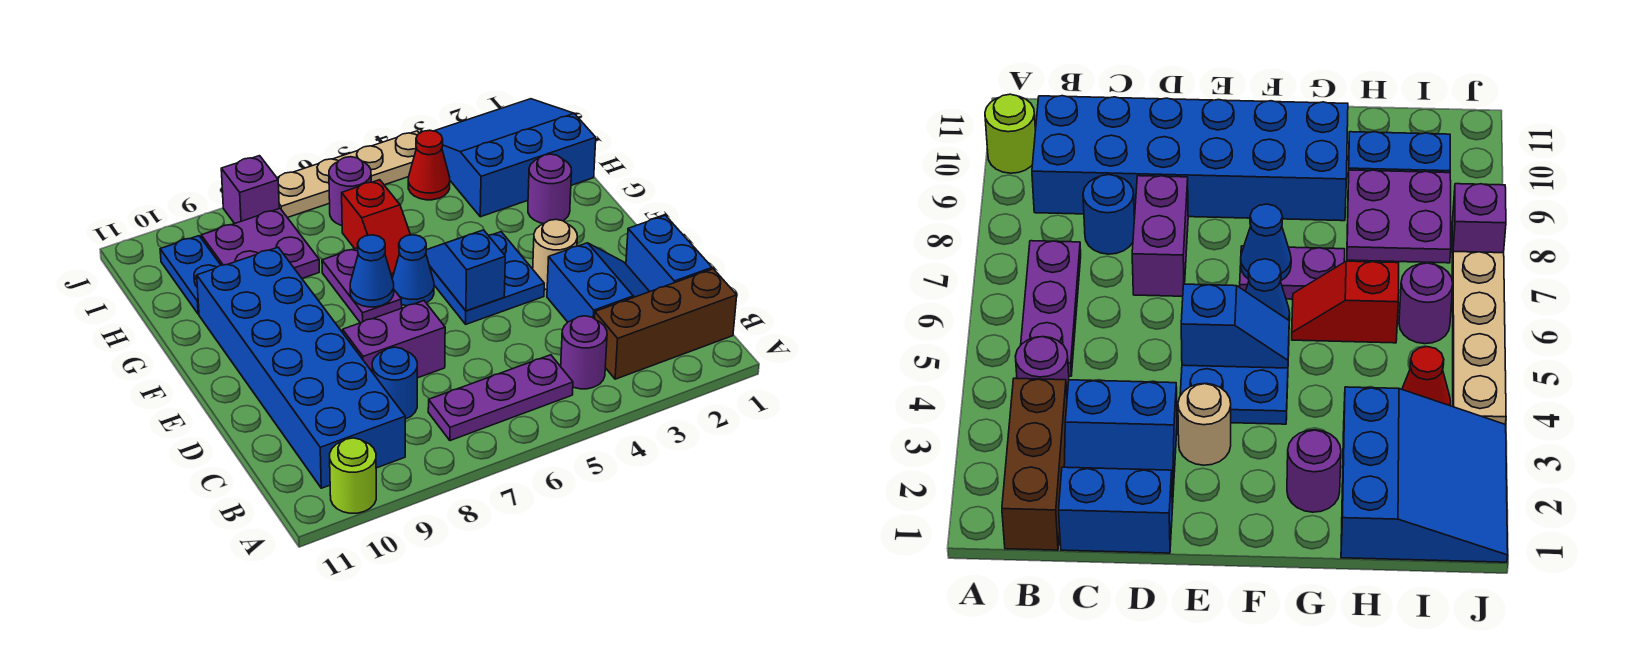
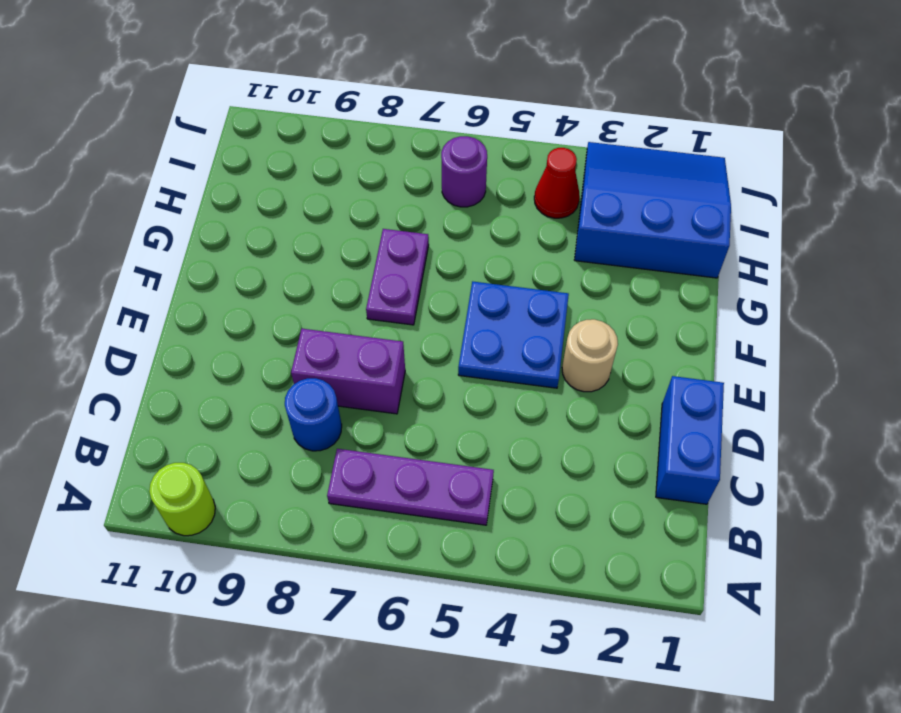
none -> brown 1x3 brick [595,269,737,379]
none -> purple 1x1 round brick [561,316,607,389]
none -> blue 2x6 brick [197,247,405,488]

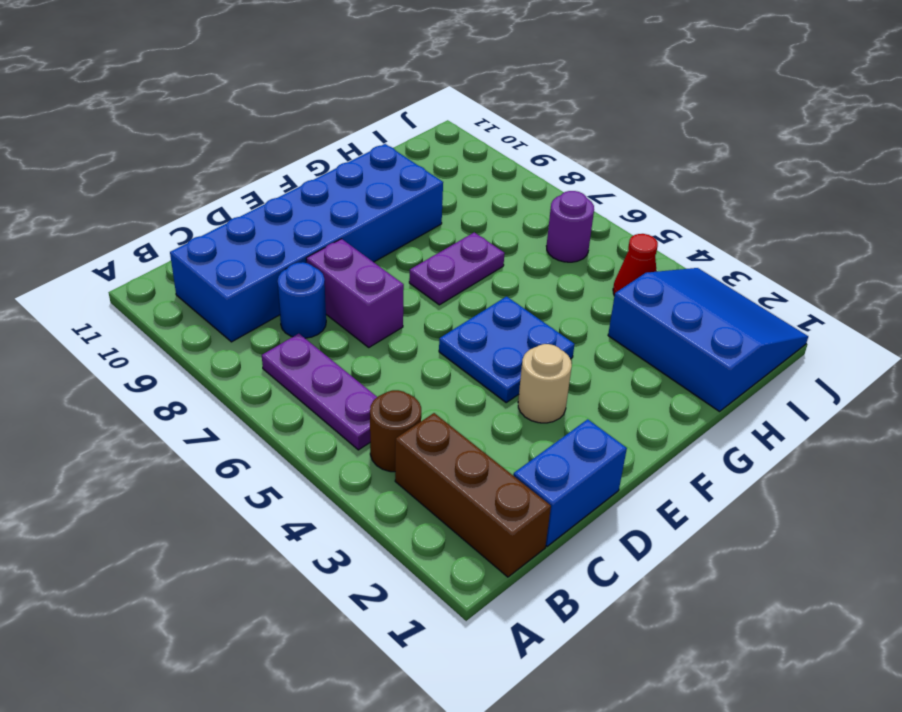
brown 1x1 round brick [370,390,421,472] -> purple 1x1 round brick [561,316,607,389]
none -> lime 1x1 round brick [330,438,376,513]
none -> blue 2x2 slope [547,243,650,322]
none -> blue 1x1 cone [392,235,434,306]

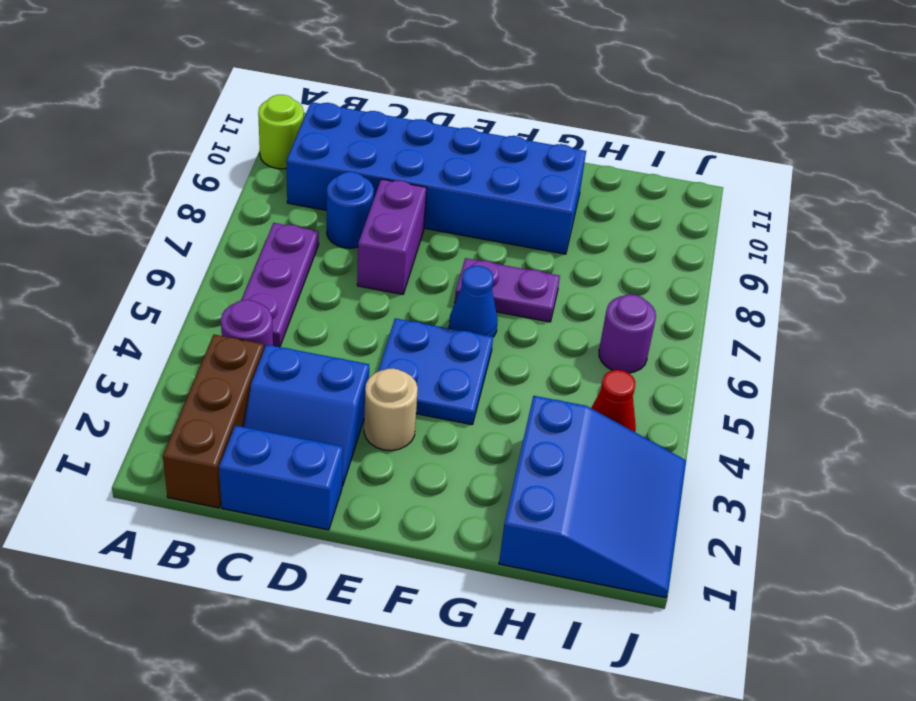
none -> purple 1x1 round brick [528,154,572,224]
none -> red 1x2 slope [342,180,410,278]
none -> purple 2x2 plate [201,208,319,278]

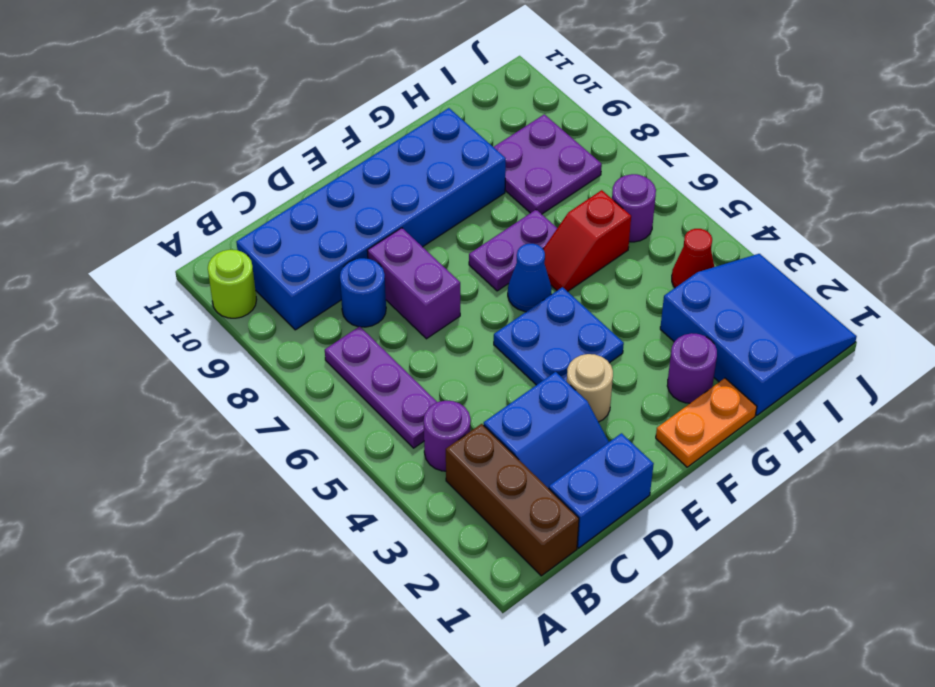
orange 1x2 plate [656,378,757,467] -> none
none -> blue 1x2 plate [160,236,220,314]
none -> tan 1x4 plate [277,131,419,218]
none -> purple 1x1 brick [221,156,279,224]

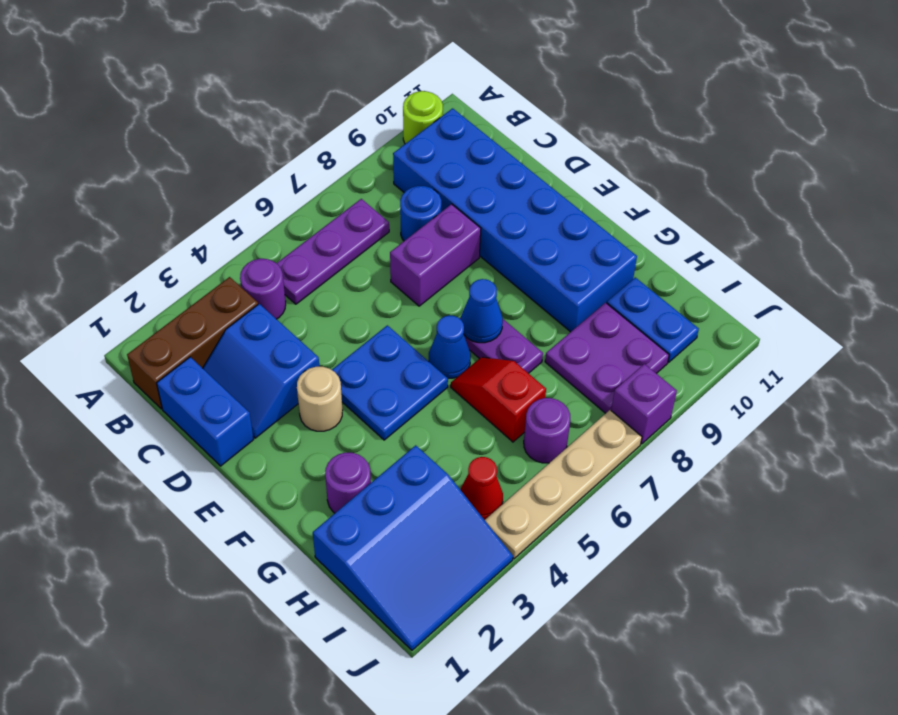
none -> blue 1x2 slope [426,230,505,311]

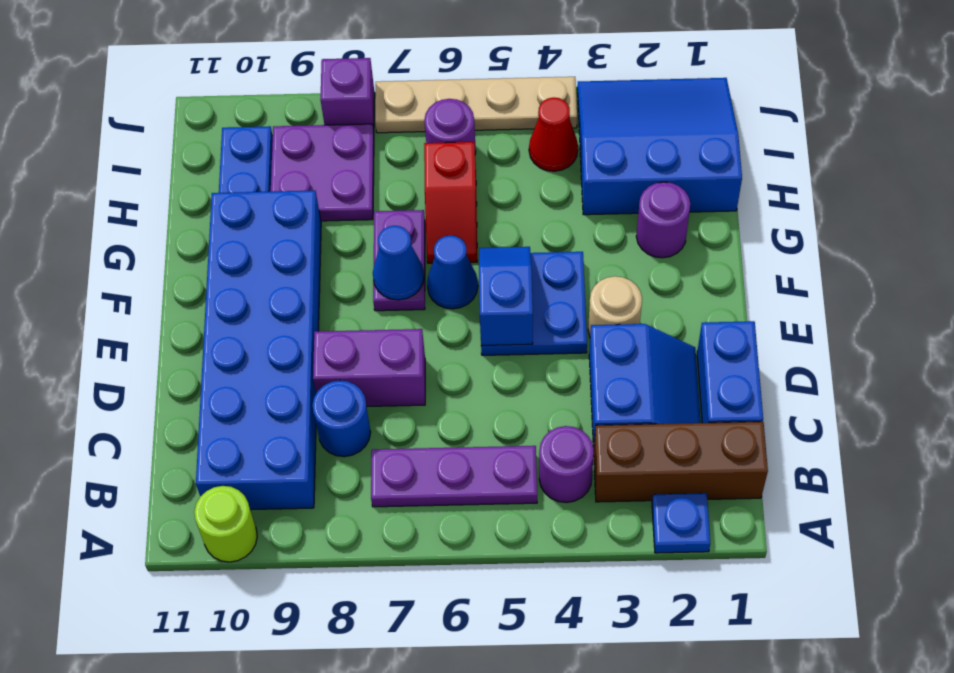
blue 1x1 plate [652,493,710,553] -> none

